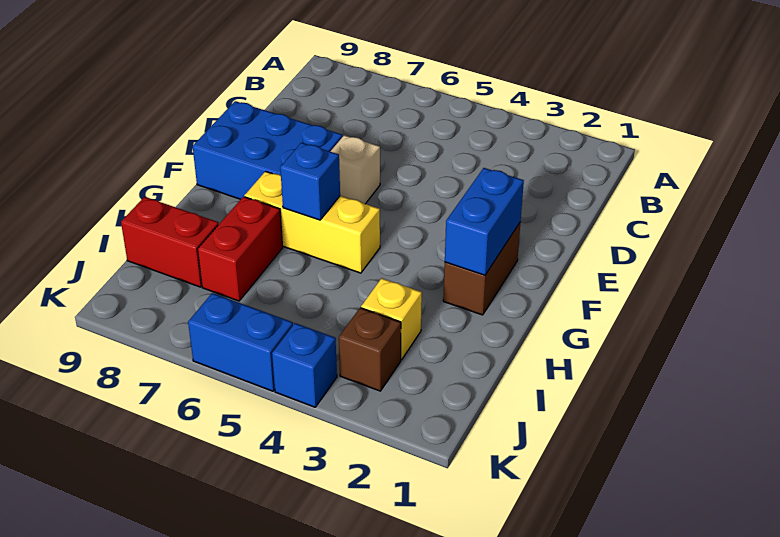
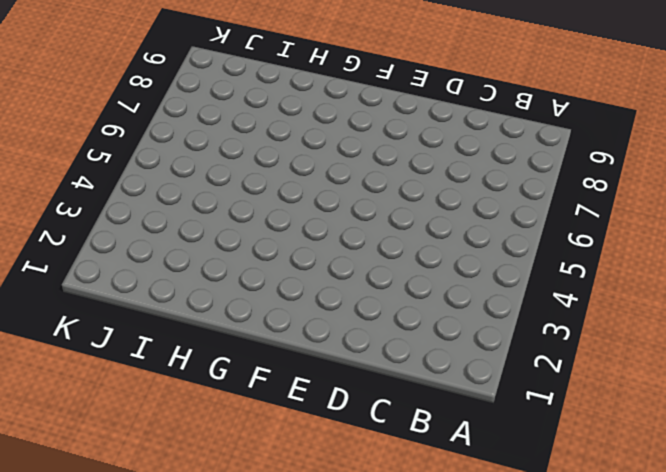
none -> tan 1x1 brick [330,135,380,204]
none -> blue 2x3 brick [193,101,342,199]
none -> brown 1x2 brick [443,223,520,315]

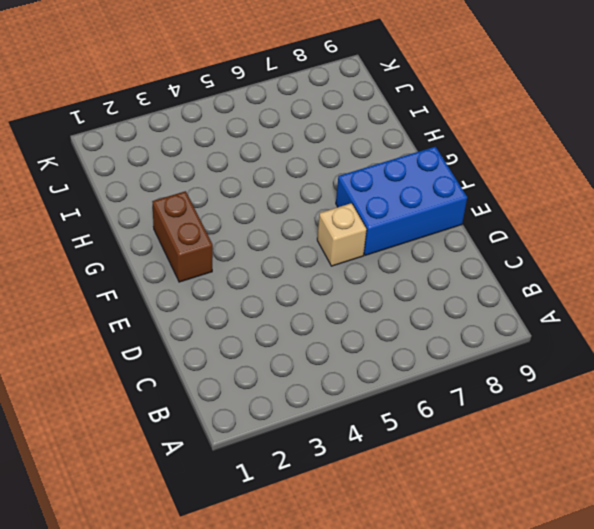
none -> yellow 1x3 brick [244,171,380,273]
none -> red 1x2 brick [198,197,283,301]
none -> yellow 1x1 brick [361,278,422,360]

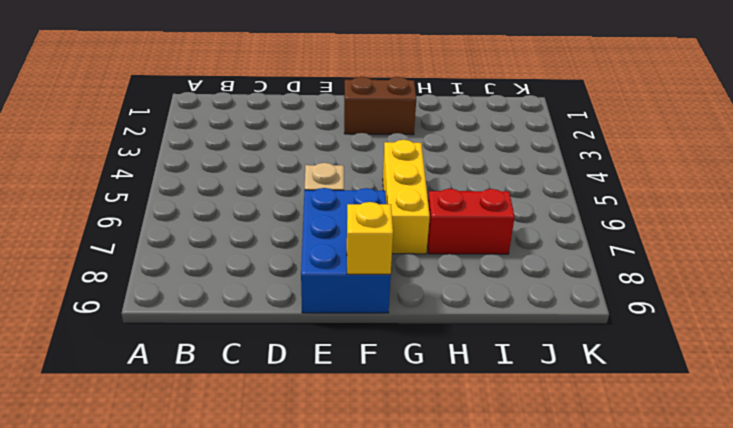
yellow 1x1 brick [347,202,393,274] -> yellow 1x1 brick moved to [361,278,422,360]
none -> red 1x2 brick [121,197,219,287]
none -> brown 1x1 brick [339,308,401,391]
none -> blue 1x1 brick [272,323,337,407]

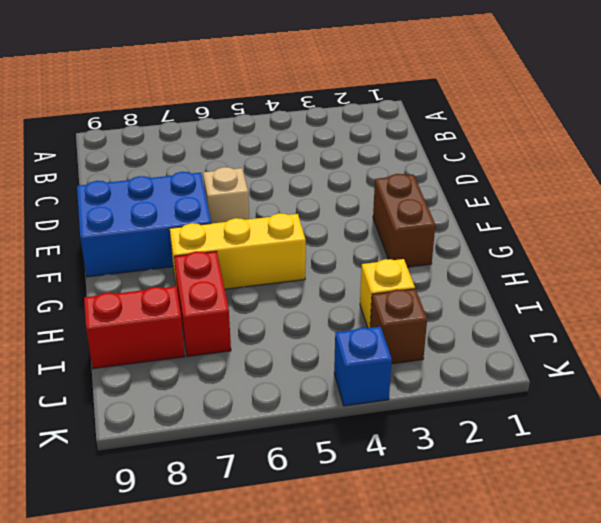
none -> blue 1x2 brick [188,293,293,391]
none -> blue 1x2 brick [445,168,524,275]
none -> blue 1x1 brick [280,143,340,220]

